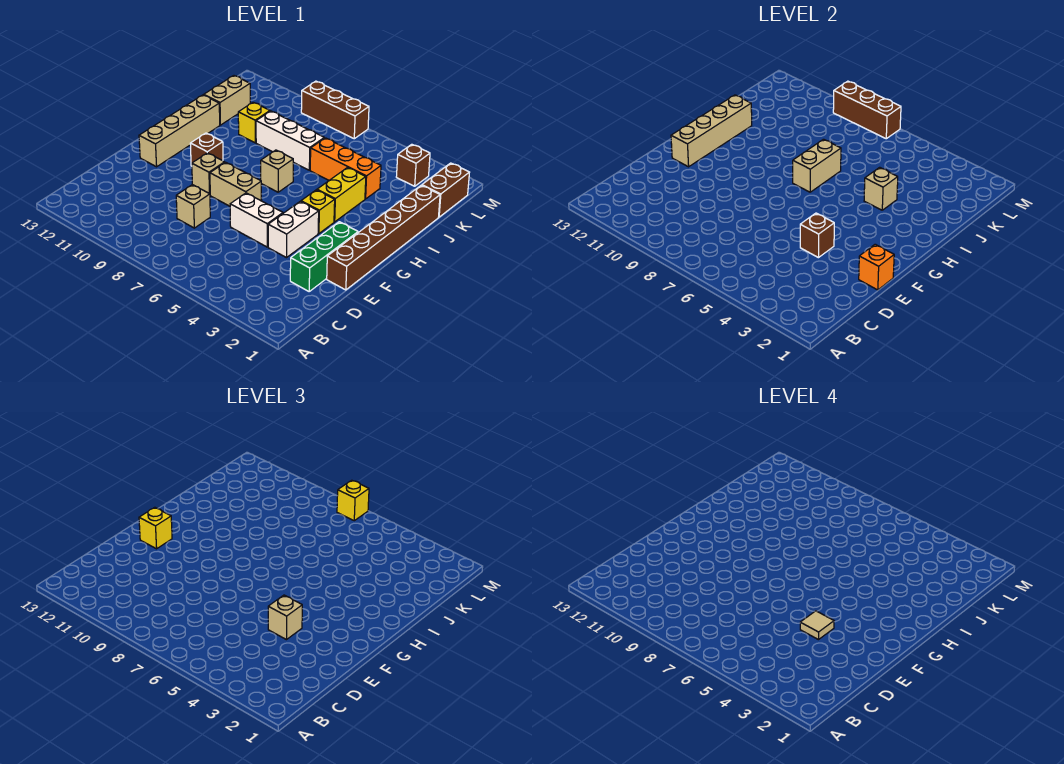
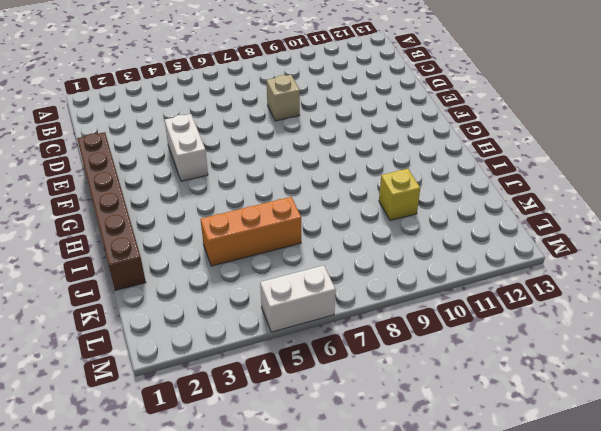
white 1x2 brick [260,265,336,332] -> white 1x2 brick moved to [230,193,283,247]
none -> green 1x3 brick [290,222,358,291]
none -> tan 1x2 brick [210,162,262,206]
none -> tan 1x1 brick [192,153,225,194]

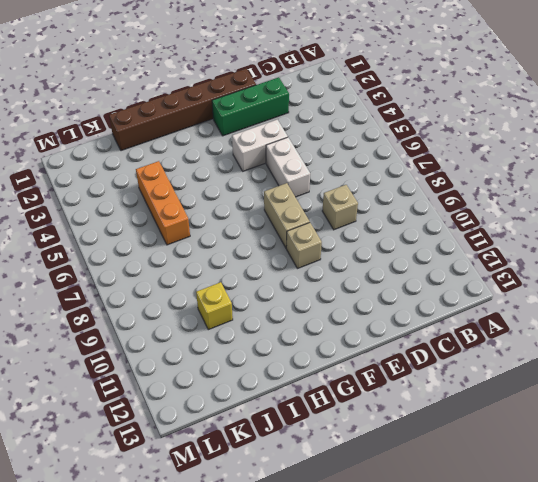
none -> tan 1x4 brick [139,95,220,167]
none -> yellow 1x1 brick [301,190,335,234]
none -> brown 1x1 brick [190,133,223,166]

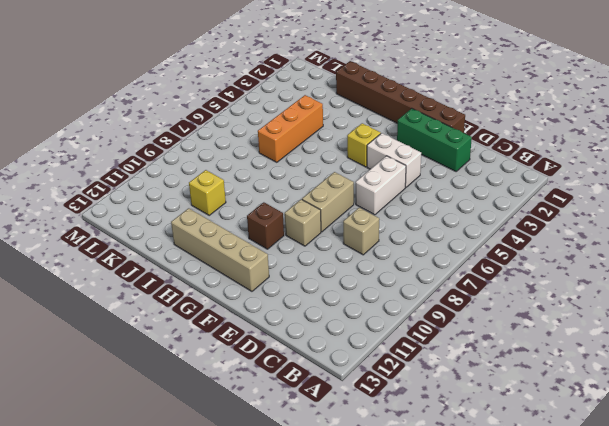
none -> yellow 1x2 brick [317,167,366,222]
none -> tan 1x1 brick [261,150,293,192]
none -> white 1x3 brick [256,111,324,170]

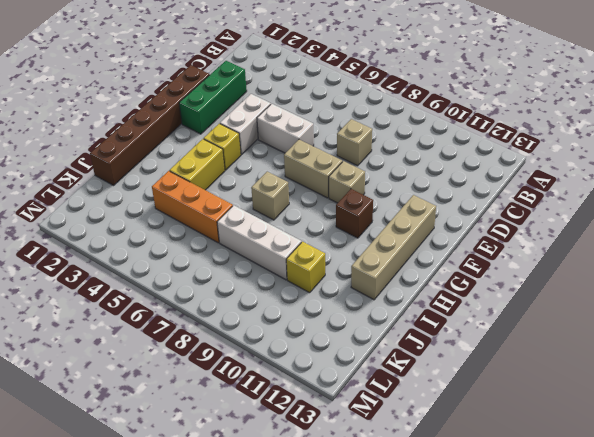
none -> tan 1x2 brick [204,76,250,125]
none -> brown 1x2 brick [422,163,470,217]
none -> brown 1x1 brick [396,144,430,186]

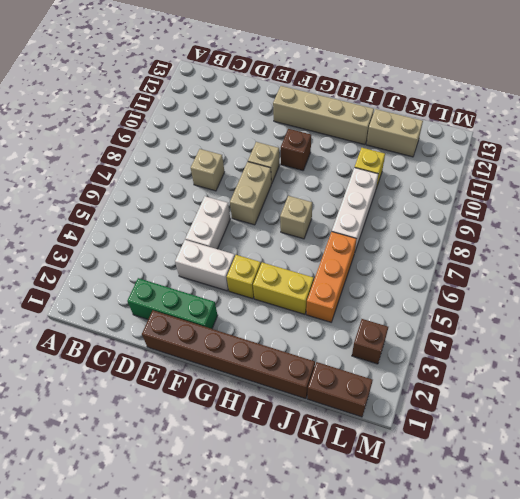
none -> brown 1x3 brick [301,81,369,139]
none -> orange 1x1 brick [859,244,894,290]
none -> brown 1x1 brick [800,213,834,258]

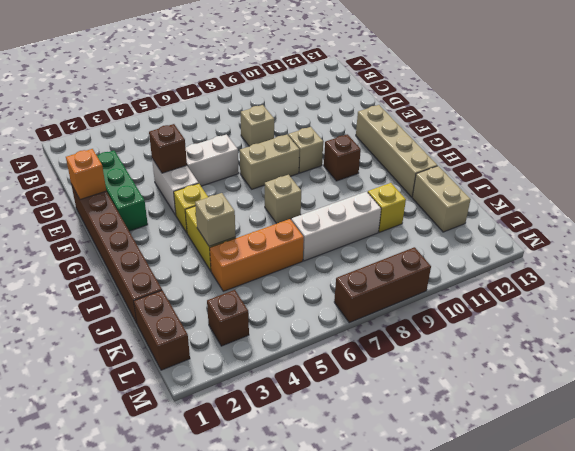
none -> tan 1x4 brick [671,95,752,167]
none -> tan 1x2 brick [793,139,841,192]
none -> brown 1x3 brick [833,81,901,139]

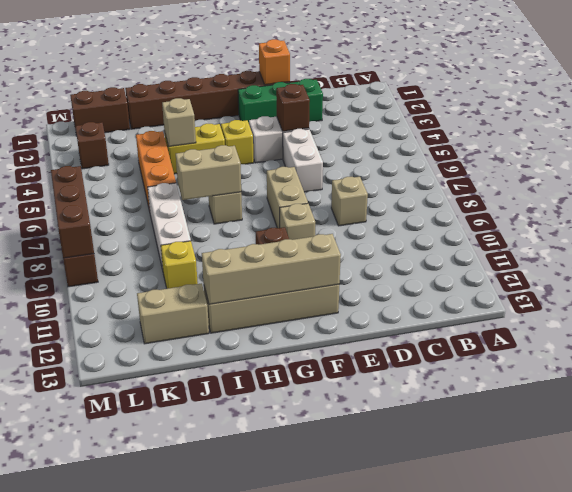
none -> tan 1x1 brick [268,595,302,640]
none -> yellow 1x1 brick [139,507,172,549]
none -> yellow 1x1 brick [337,480,369,521]

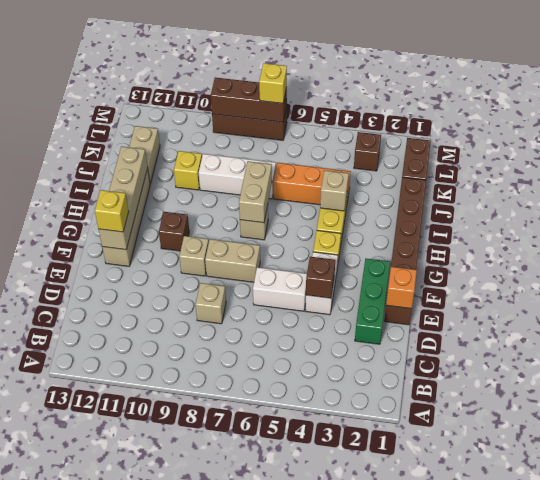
none -> tan 1x1 brick [268,595,302,640]
none -> tan 1x1 tile [800,611,834,640]

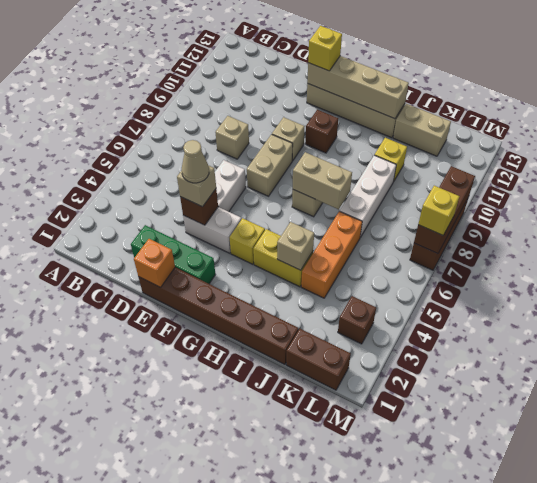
tan 1x1 cone [182,140,209,183] -> tan 1x1 tile [800,611,834,640]

